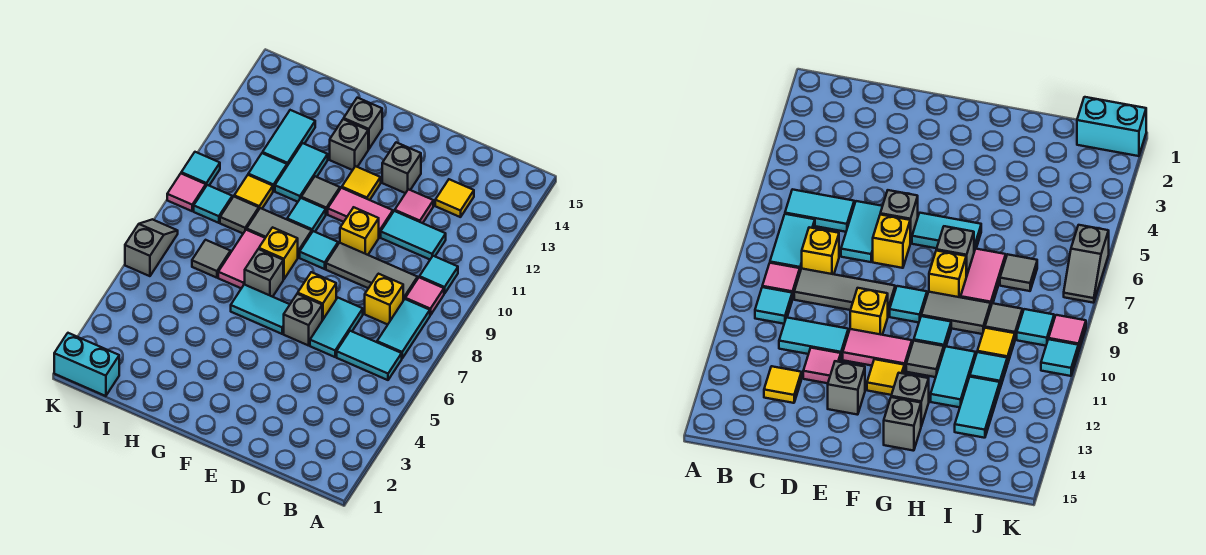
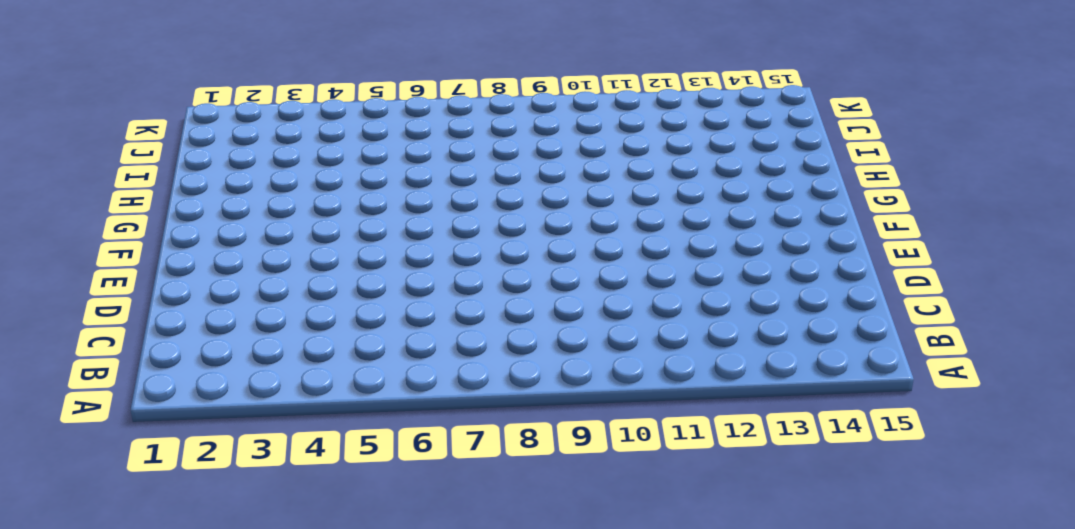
none -> cyan 1x2 tile [337,331,402,380]
none -> cyan 1x2 tile [377,299,430,358]
none -> pink 1x1 tile [405,278,444,315]
none -> cyan 1x1 tile [419,256,458,294]

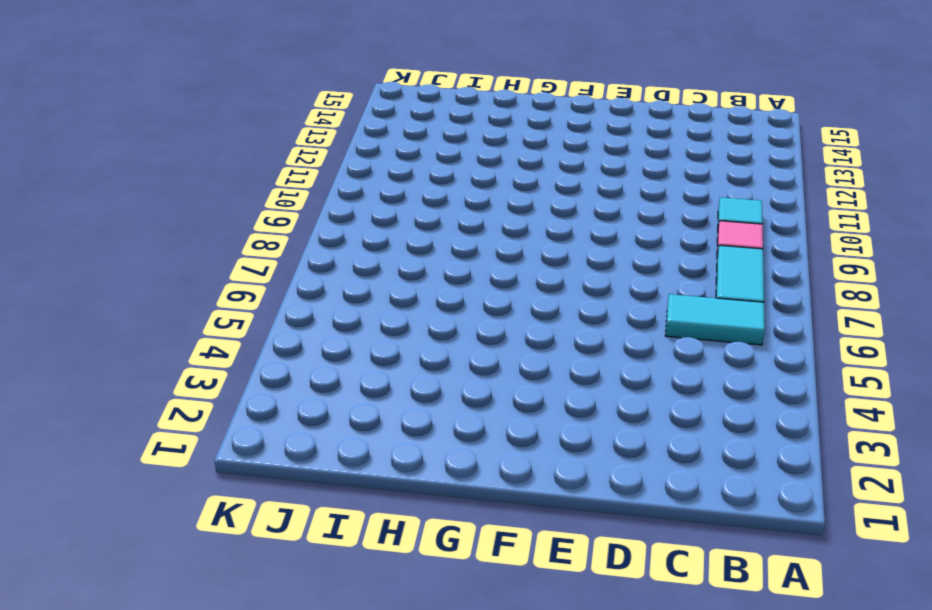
none -> yellow 1x1 brick [365,274,403,325]
none -> grey 1x3 tile [326,243,418,300]
none -> cyan 1x2 tile [381,211,446,259]
none -> yellow 1x1 tile [435,179,474,217]

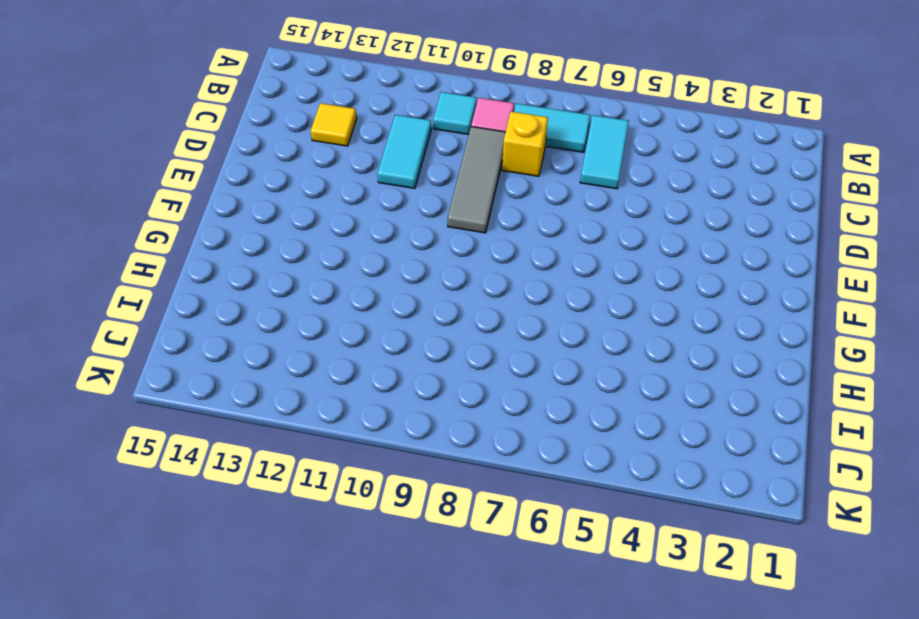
none -> cyan 1x2 tile [310,298,363,357]
none -> pink 1x1 tile [395,189,433,223]
none -> grey 1x1 brick [284,294,322,346]
none -> yellow 1x1 brick [298,272,336,320]

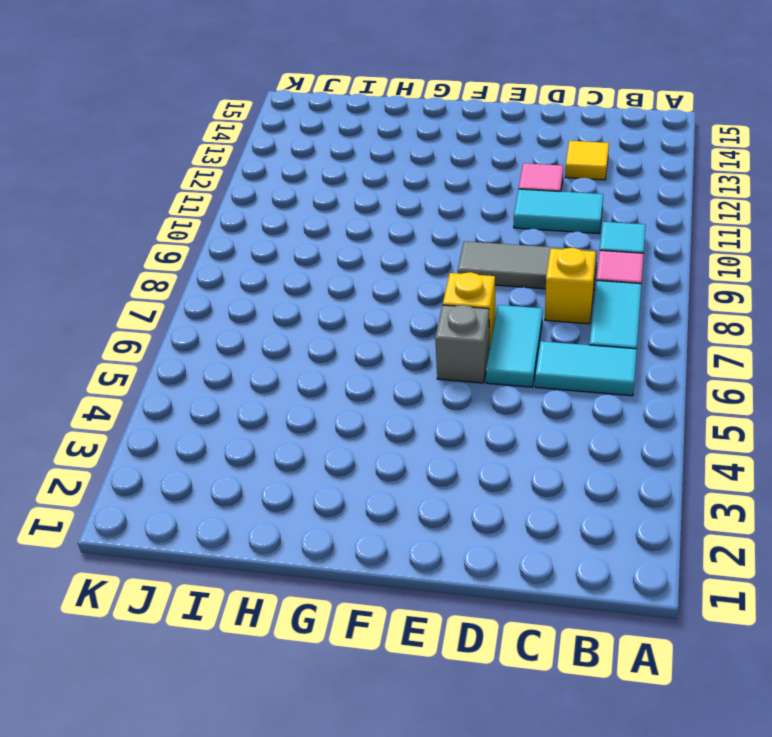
none -> yellow 1x1 brick [340,207,379,255]
none -> pink 1x2 tile [328,188,393,237]
none -> grey 1x1 brick [382,142,421,193]
none -> cyan 1x2 tile [231,284,290,334]

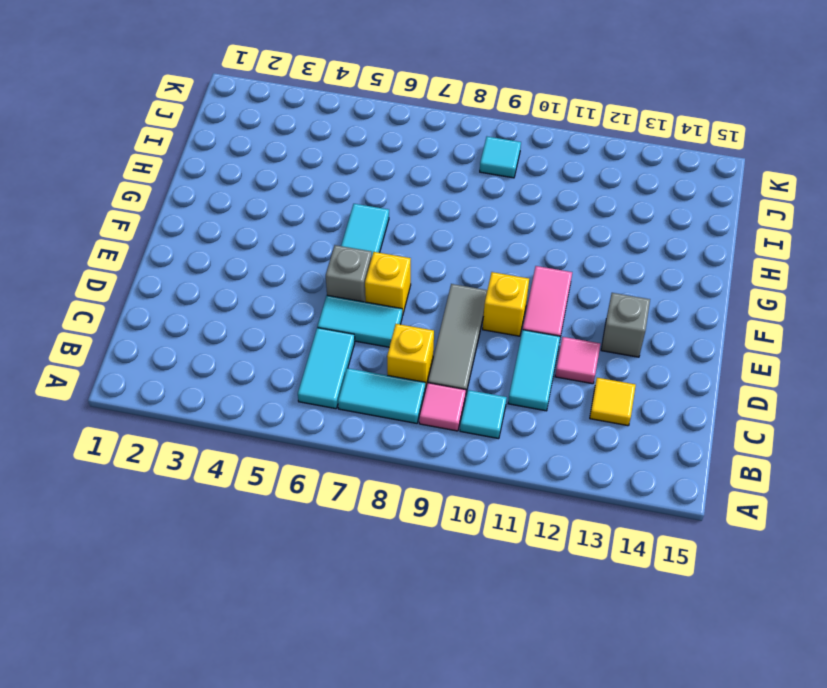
none -> cyan 1x1 tile [300,231,338,269]
none -> yellow 1x1 tile [342,166,381,200]
none -> grey 1x1 brick [245,249,283,297]
none -> yellow 1x1 brick [259,227,298,279]

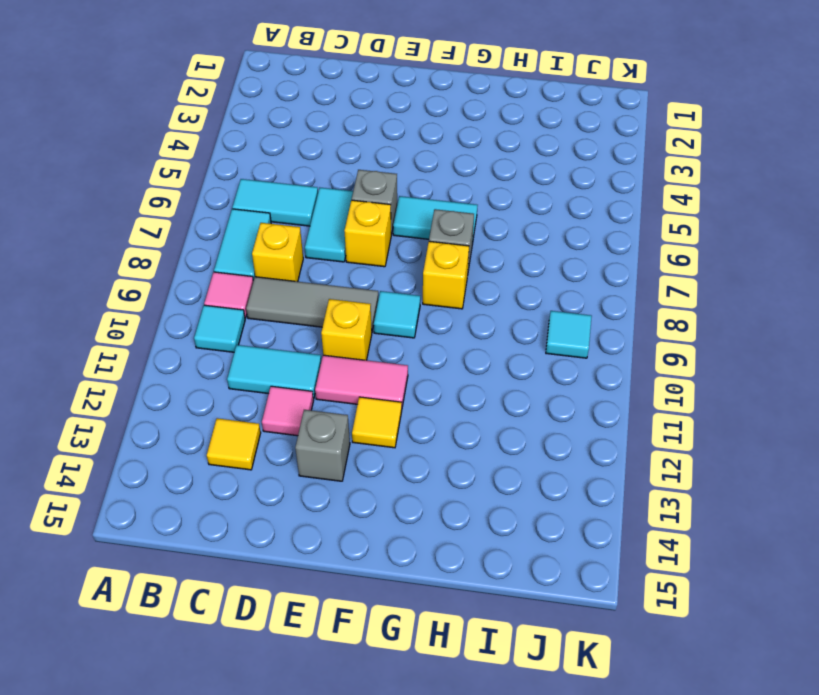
none -> grey 1x2 tile [247,208,312,257]
none -> cyan 1x1 tile [287,198,326,232]
none -> grey 1x1 tile [301,176,340,214]
none -> grey 1x1 brick [330,119,368,170]

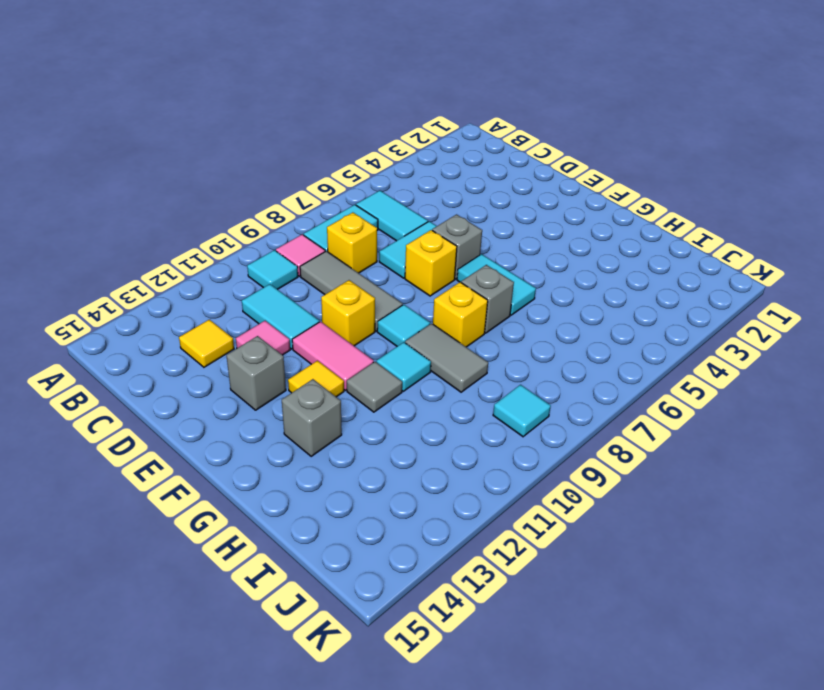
none -> grey 1x1 brick [344,98,382,149]
none -> pink 1x2 tile [218,230,265,288]
none -> cyan 1x2 tile [275,143,328,202]
none -> grey 1x1 tile [192,240,231,278]

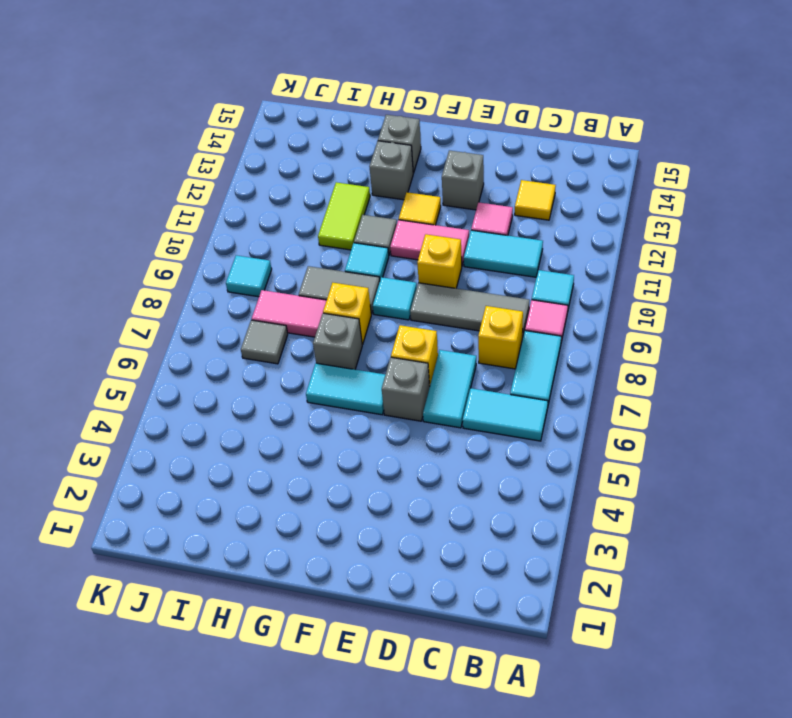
pink 1x2 tile [252,290,327,337] -> pink 1x2 tile turned to [218,230,265,288]
lime 1x2 tile [318,182,370,250] -> cyan 1x2 tile [275,143,328,202]
none -> grey 1x1 tile [220,197,259,233]
none -> yellow 1x1 tile [234,175,273,209]
none -> cyan 1x1 tile [248,153,287,191]
none -> cyan 1x2 tile [263,110,315,166]

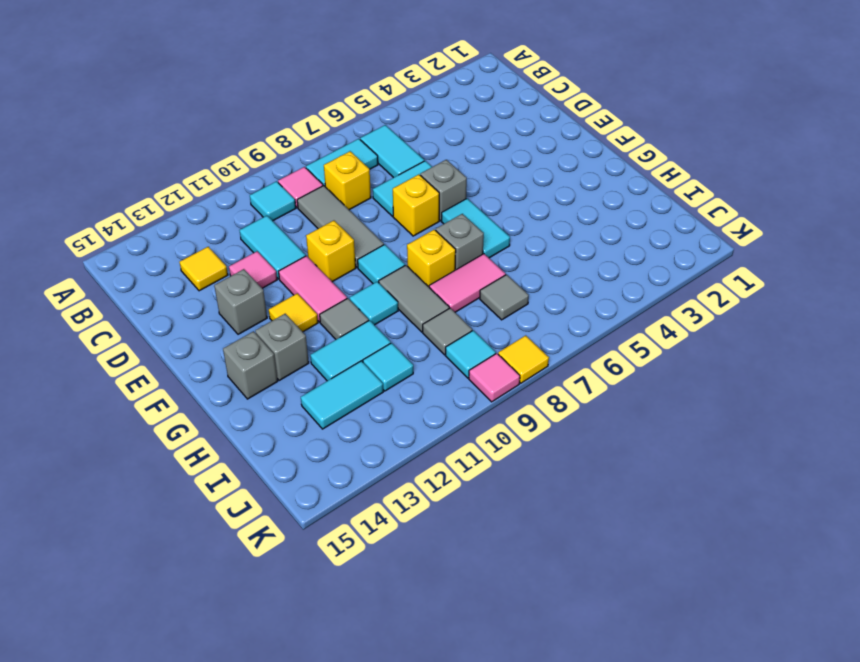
yellow 1x1 tile [498,335,549,383] -> yellow 1x1 tile moved to [234,175,273,209]
none -> cyan 1x2 brick [54,333,119,396]
none -> grey 1x2 slope [125,219,178,276]
none -> cyan 1x1 tile [181,152,220,186]

